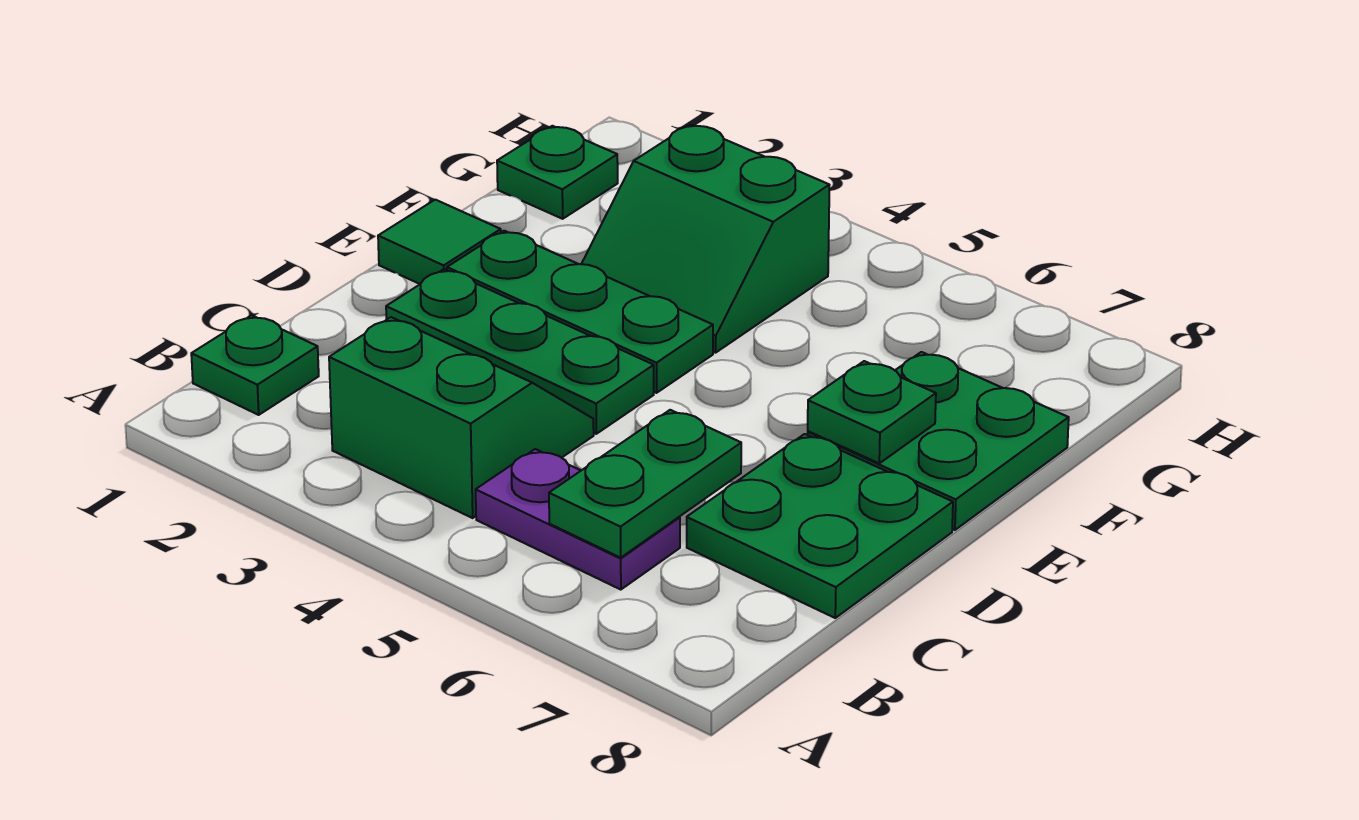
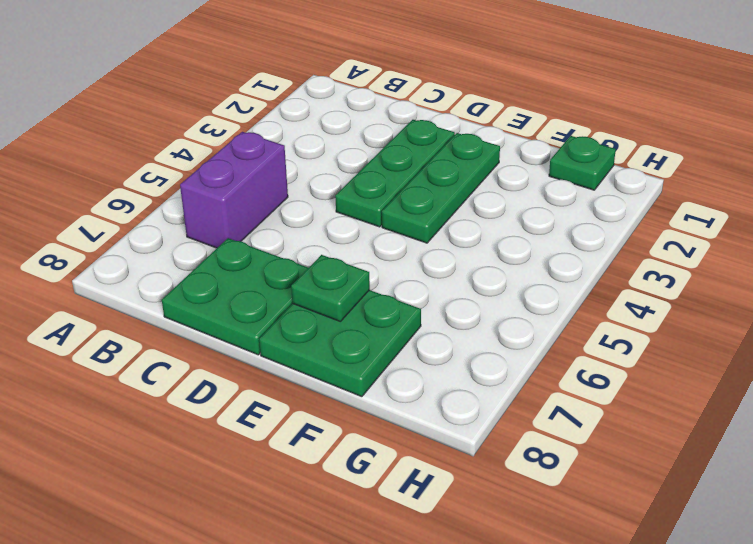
purple 1x2 brick [180,132,288,248] -> purple 1x2 plate [476,449,680,590]
none -> green 1x1 plate [191,315,319,415]
none -> green 2x2 slope [329,317,594,518]
none -> green 1x1 tile [378,200,501,284]

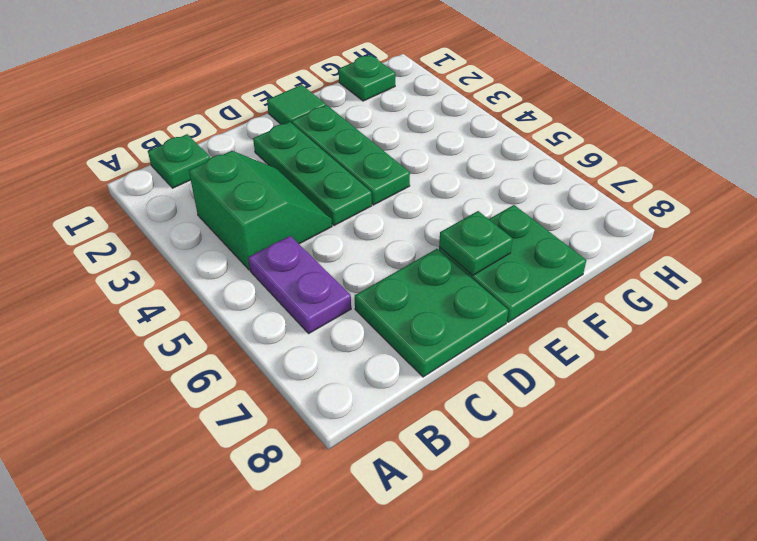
none -> green 2x2 slope [582,125,829,353]
none -> green 1x2 plate [549,410,741,558]

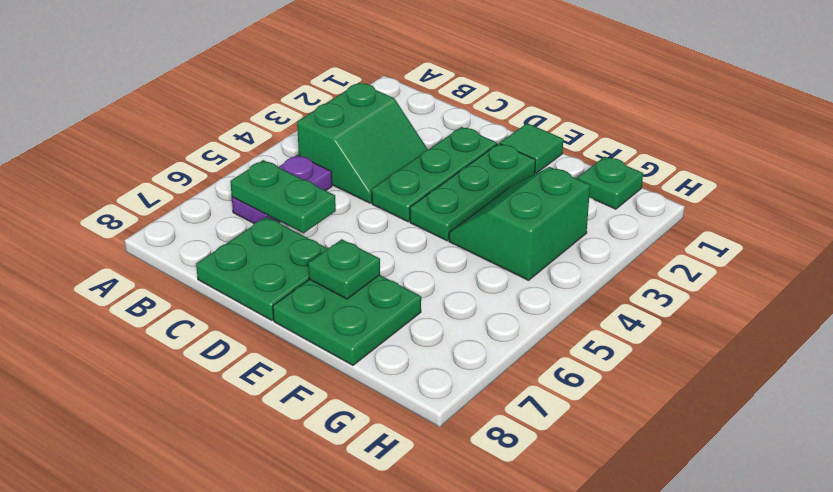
none -> green 1x1 plate [191,315,319,415]

